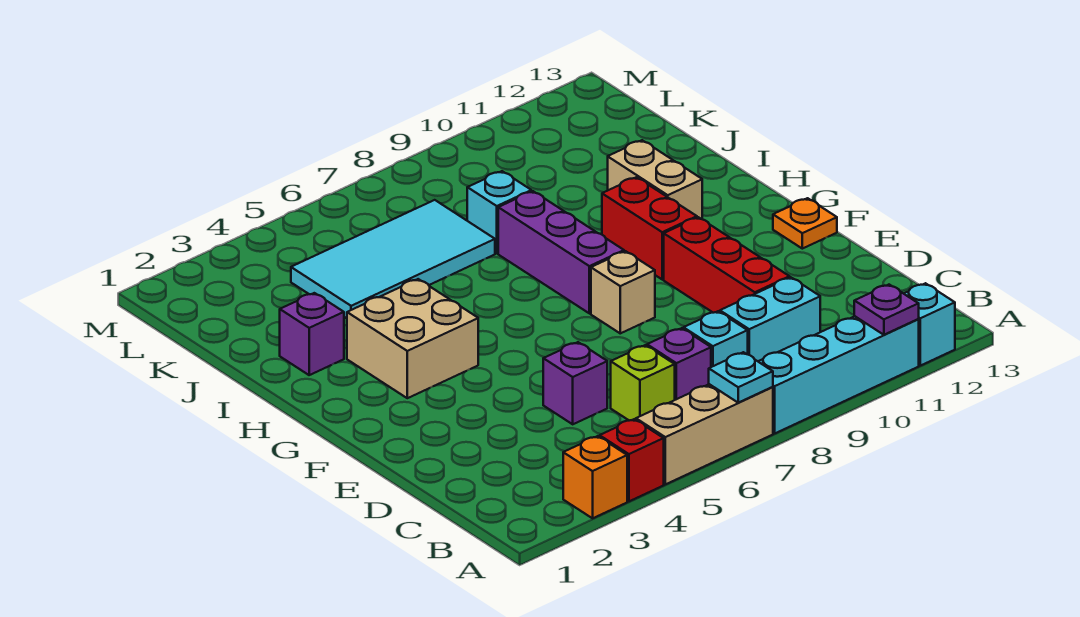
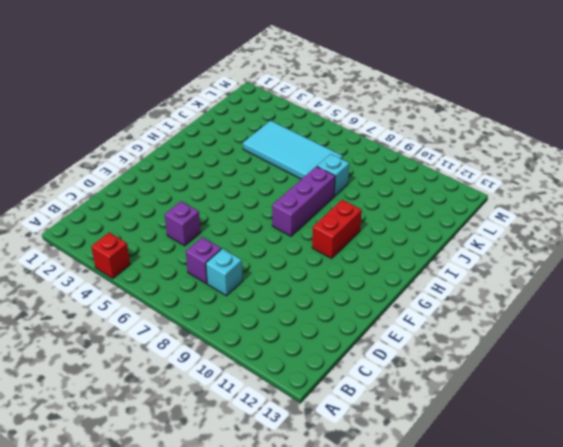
none -> orange 1x1 brick [563,436,627,518]
none -> tan 1x3 brick [636,384,773,484]
none -> cyan 1x4 brick [758,316,919,433]

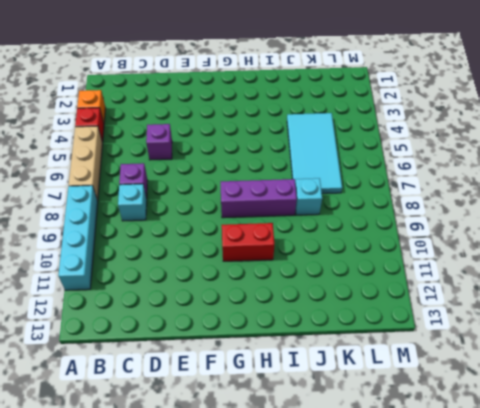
none -> cyan 1x1 brick [904,283,955,366]
none -> lime 1x1 brick [611,345,675,421]
none -> cyan 1x2 brick [720,277,820,361]

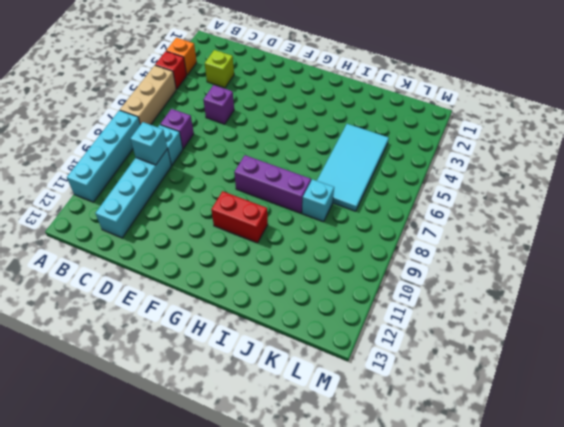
lime 1x1 brick [205,50,234,88] -> lime 1x1 brick moved to [611,345,675,421]
cyan 1x4 brick [96,149,171,238] -> cyan 1x2 brick [720,277,820,361]
cyan 1x1 brick [131,122,167,165] -> cyan 1x1 brick moved to [904,283,955,366]
none -> red 1x3 brick [664,217,790,313]
none -> tan 1x1 brick [591,251,655,333]
none -> orange 1x1 plate [773,198,837,249]

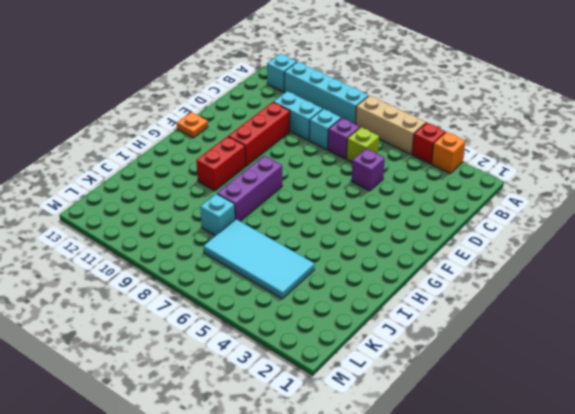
none -> tan 1x1 brick [591,251,655,333]
none -> tan 2x2 brick [347,279,478,398]
none -> tan 1x2 brick [608,140,702,219]

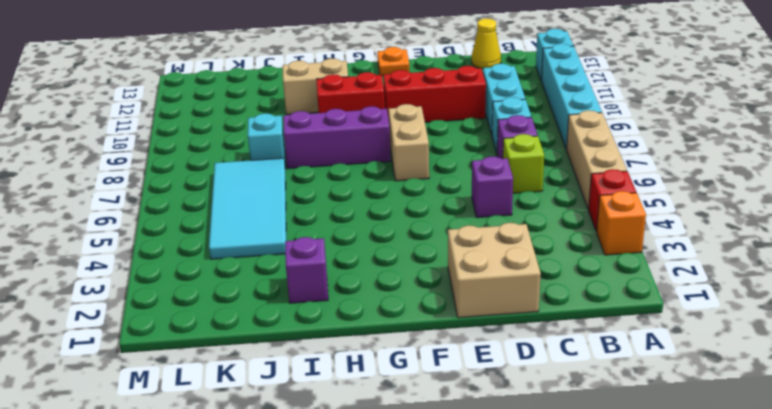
yellow 1x1 cone [472,18,501,69] -> none
tan 2x2 brick [448,222,541,318] -> tan 2x2 brick moved to [347,279,478,398]
tan 1x2 brick [389,104,429,181] -> tan 1x1 brick [591,251,655,333]
none -> cyan 1x1 plate [709,352,773,403]
none -> purple 1x1 plate [854,285,919,335]

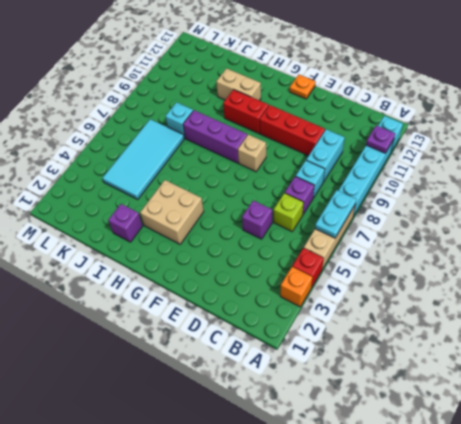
cyan 1x2 plate [315,190,356,238] -> cyan 1x1 plate [709,352,773,403]

